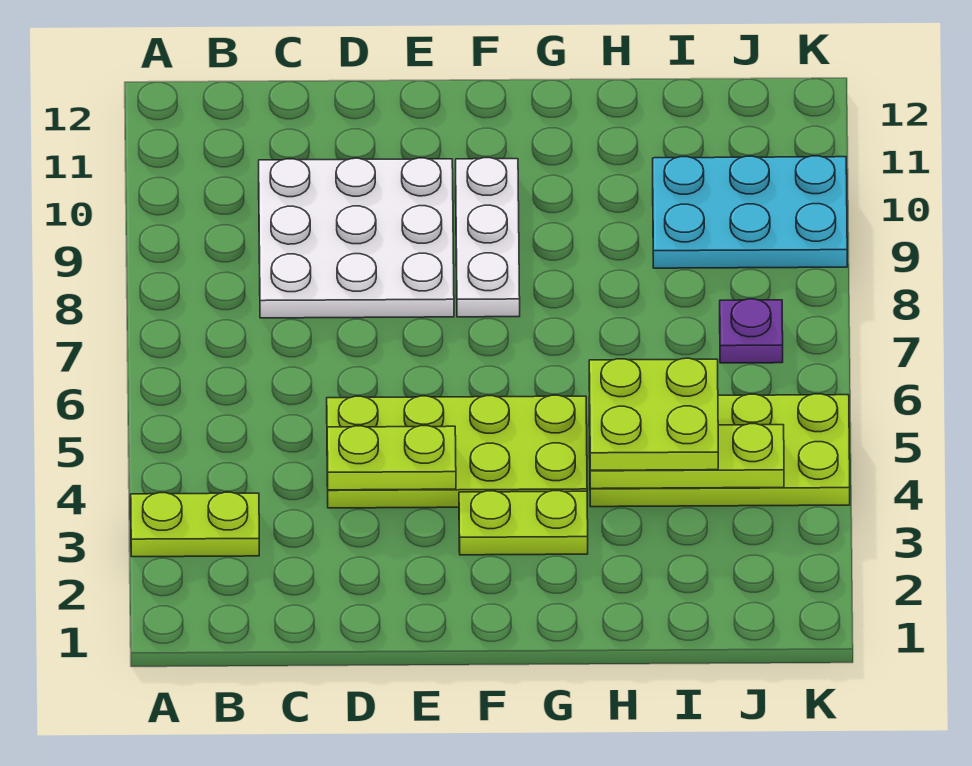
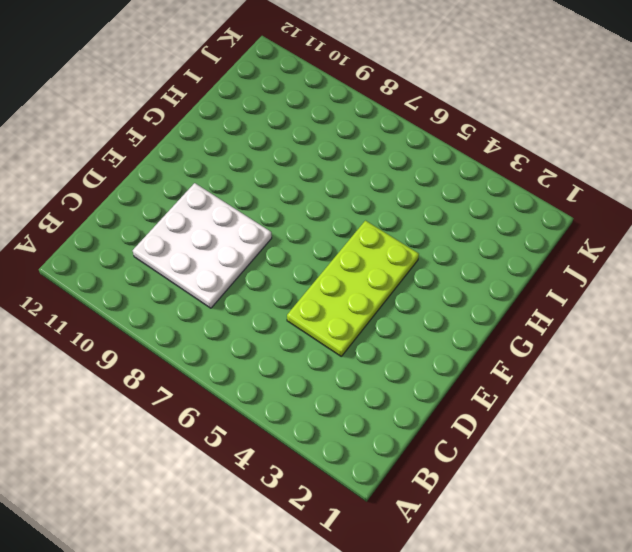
none -> lime 1x2 plate [131,492,259,557]
none -> lime 1x2 plate [459,491,588,555]

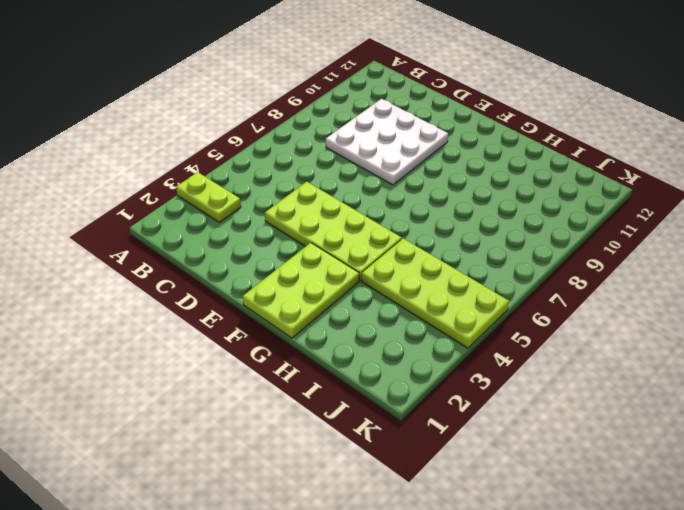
lime 2x3 plate [243,243,359,338] -> lime 1x2 plate [459,491,588,555]
none -> white 1x3 plate [456,158,520,317]
none -> cyan 2x3 plate [653,156,847,268]

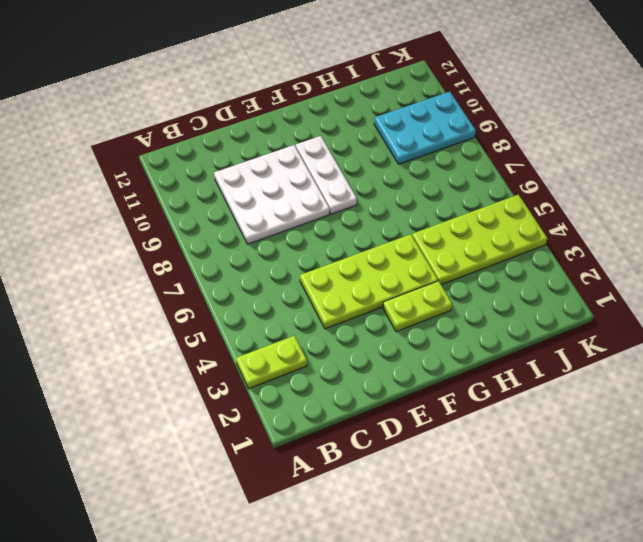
none -> purple 1x1 plate [720,299,783,363]
none -> lime 1x2 plate [327,426,456,490]

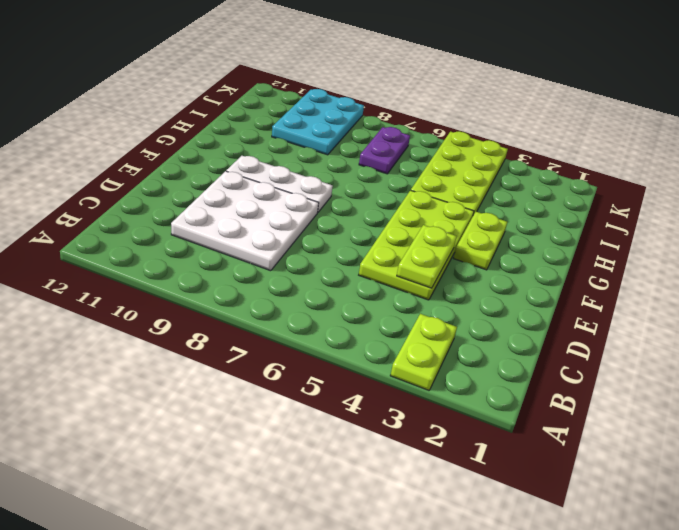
purple 1x2 plate [359,127,410,174] -> purple 1x1 plate [720,299,783,363]
none -> lime 1x3 plate [590,424,784,489]
none -> lime 2x2 plate [589,358,718,470]

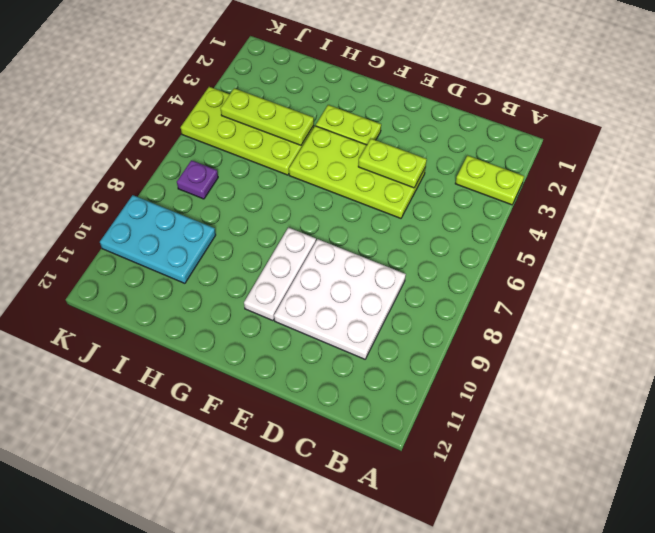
none -> lime 2x2 plate [589,358,718,470]

